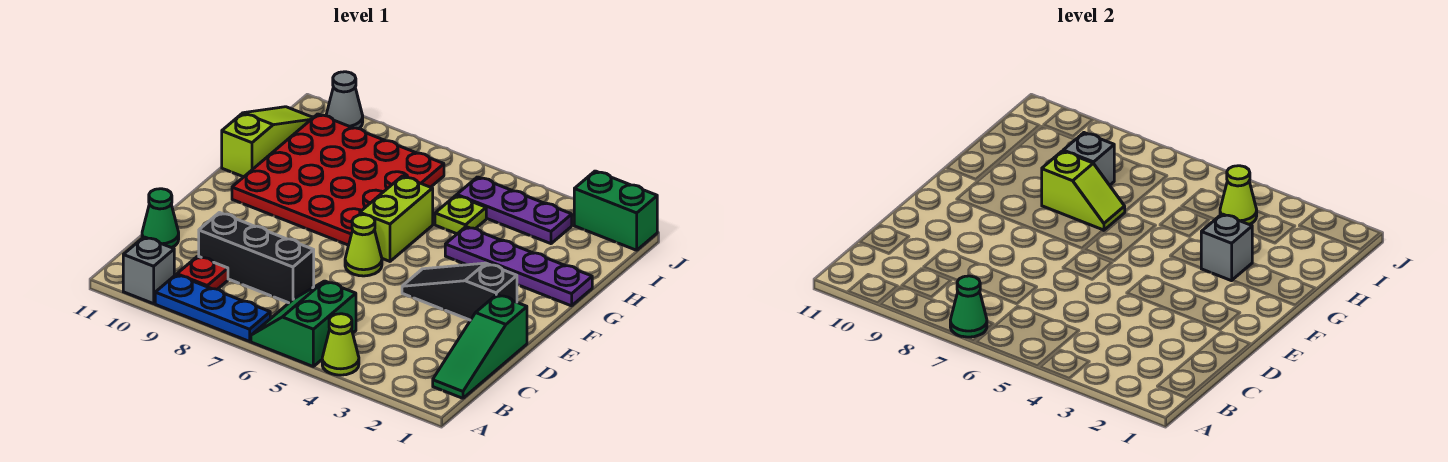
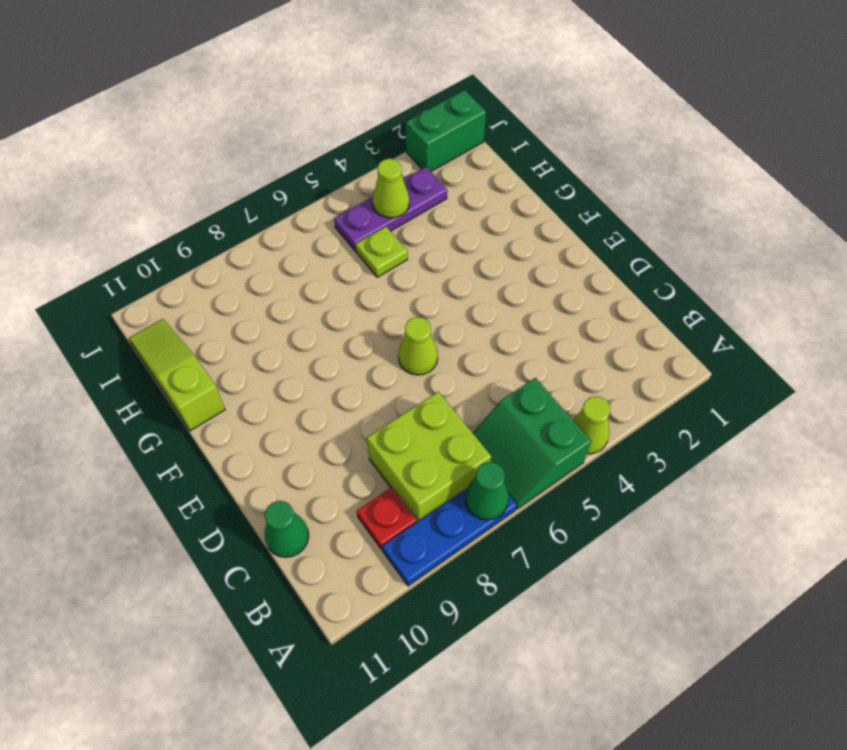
lime 2x2 brick [367,392,491,522] -> black 1x3 brick [199,213,314,303]
none -> grey 1x1 brick [123,237,174,304]
none -> green 1x3 slope [433,295,527,398]
none -> black 1x3 slope [402,263,517,320]

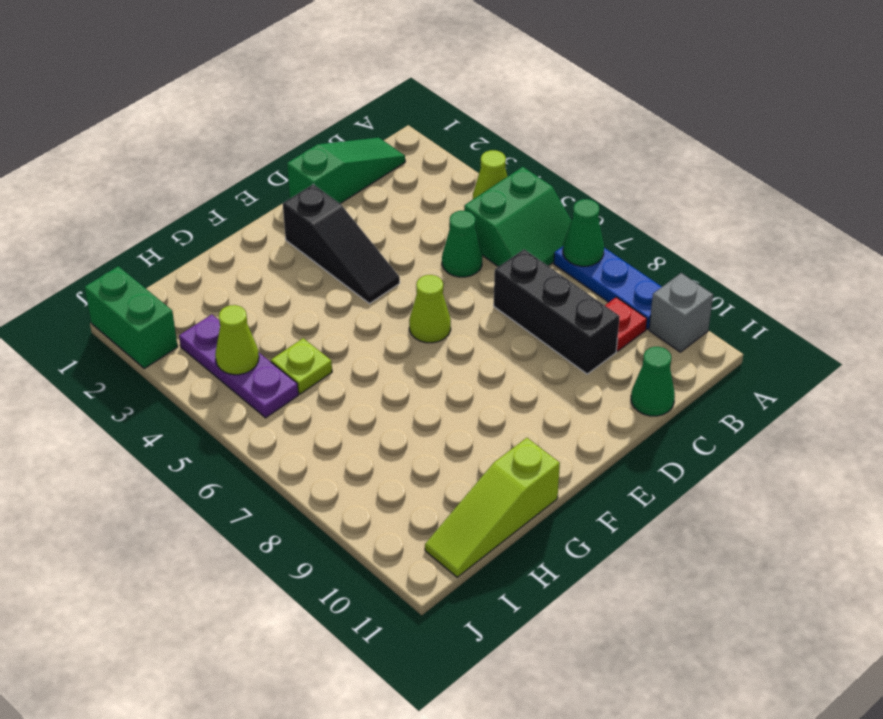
green 1x1 cone [442,211,482,277] -> none
none -> lime 1x2 brick [360,176,433,261]
none -> red 4x4 plate [232,114,444,245]
none -> purple 1x4 plate [445,227,592,306]

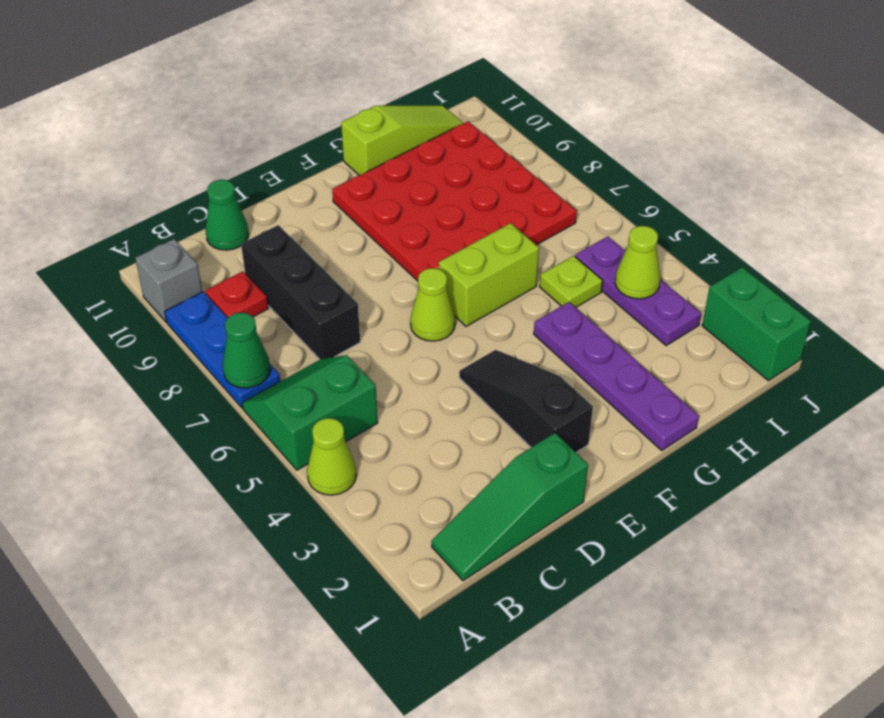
none -> grey 1x1 cone [326,72,363,129]
none -> grey 1x1 brick [1201,214,1252,281]
none -> lime 1x2 slope [1042,151,1125,230]

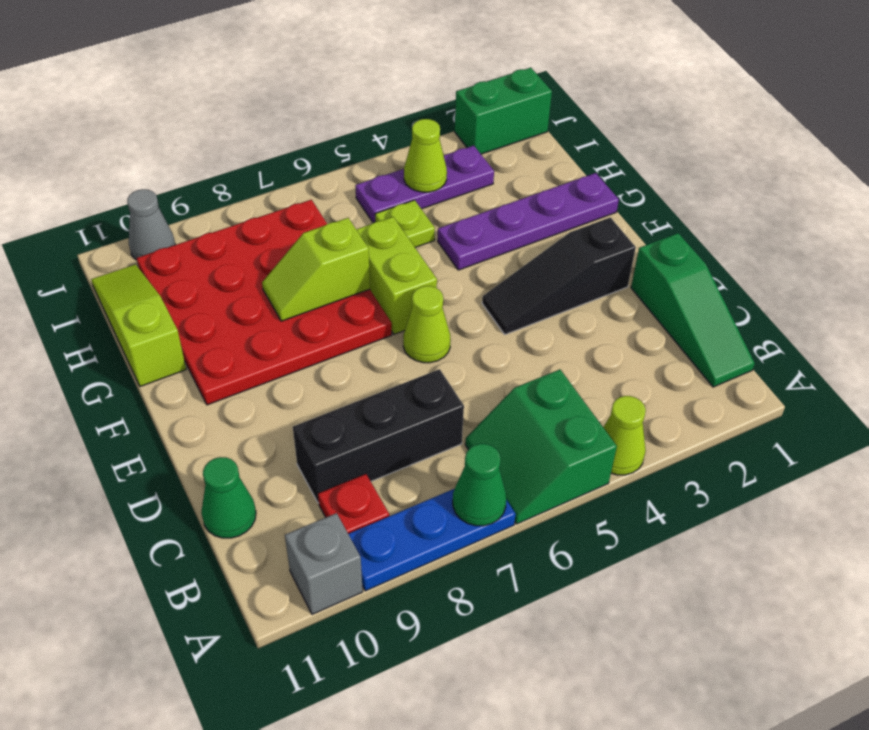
lime 1x2 slope [262,218,370,321] -> lime 1x2 slope turned to [1042,151,1125,230]
none -> grey 1x1 brick [1201,214,1252,281]
none -> grey 1x1 brick [1063,133,1114,185]

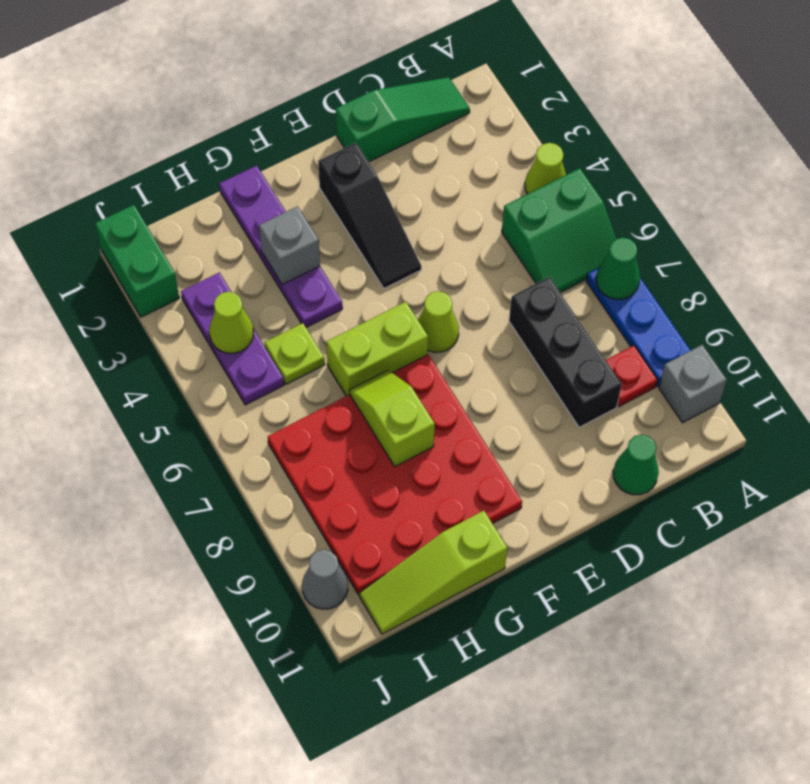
none -> grey 1x1 brick [1063,133,1114,185]

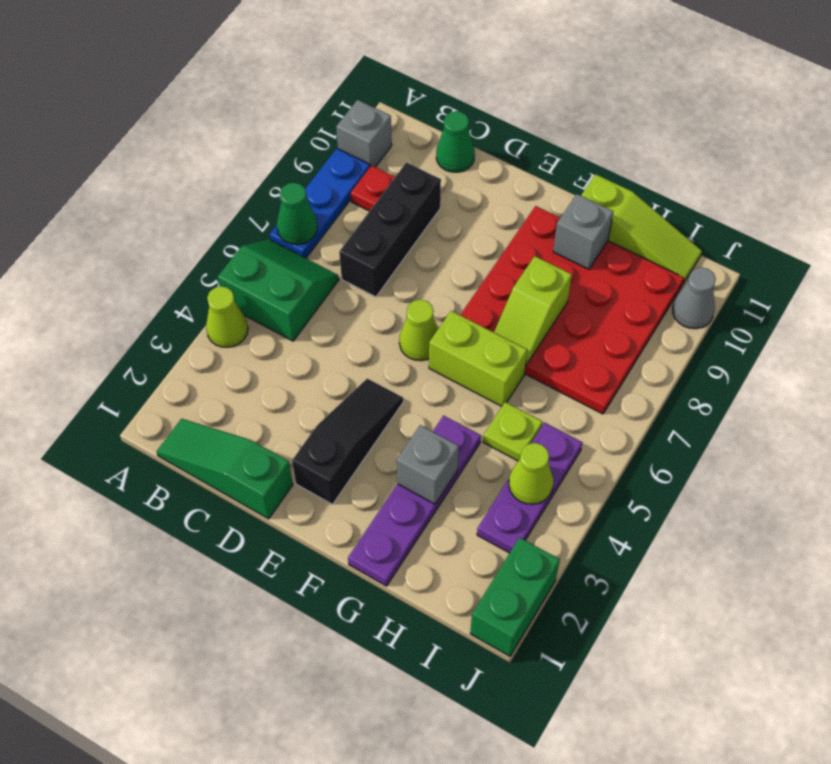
grey 1x1 brick [553,194,613,269] -> grey 1x1 brick moved to [1063,133,1114,185]

